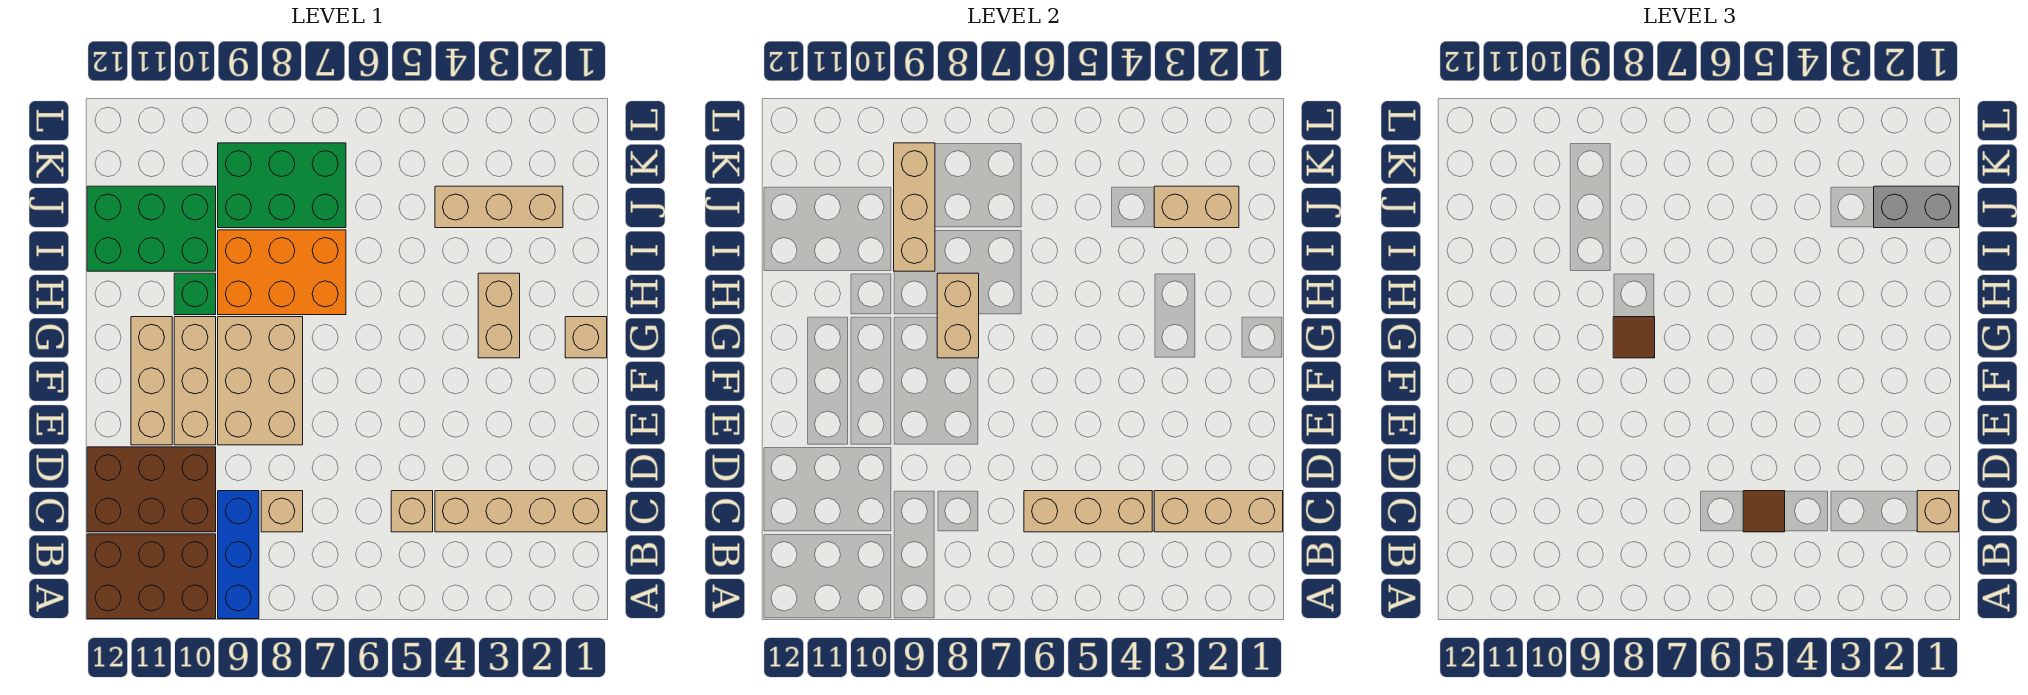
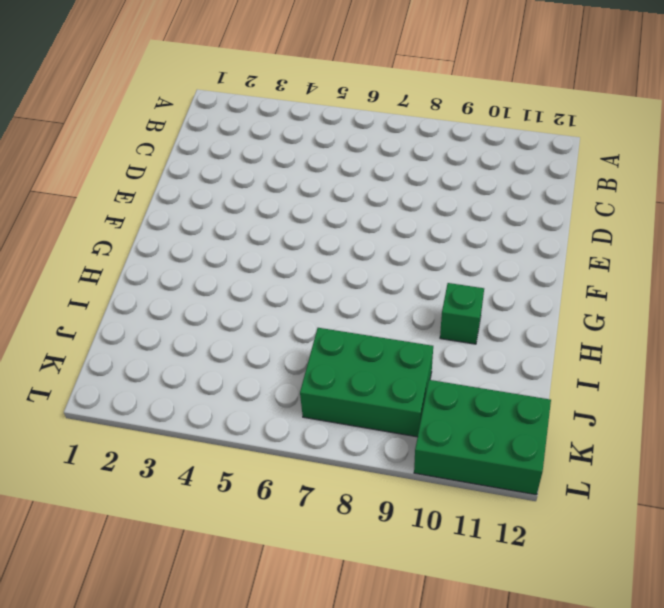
green 2x3 brick [414,380,551,495] -> green 2x3 brick moved to [87,186,216,271]
none -> blue 1x3 brick [218,491,259,619]
none -> brown 2x3 brick [87,534,216,619]
none -> tan 1x4 brick [435,491,607,532]

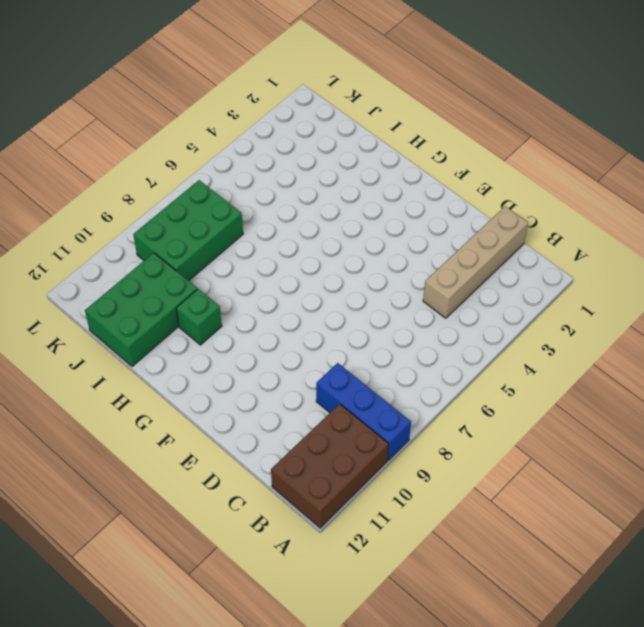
none -> tan 1x1 brick [391,491,433,532]
none -> tan 1x1 brick [261,491,303,532]
none -> brown 2x3 brick [87,447,216,532]

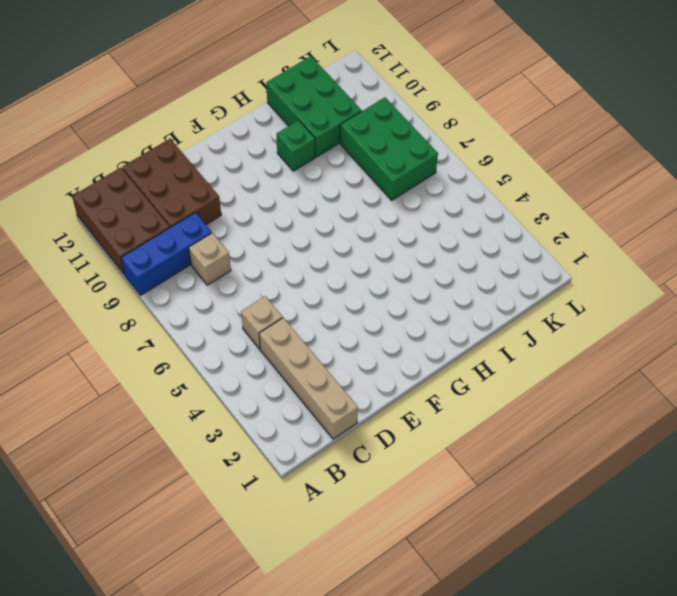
none -> tan 2x3 brick [218,317,303,445]
none -> tan 1x3 brick [174,317,216,445]
none -> tan 1x3 brick [131,317,172,445]

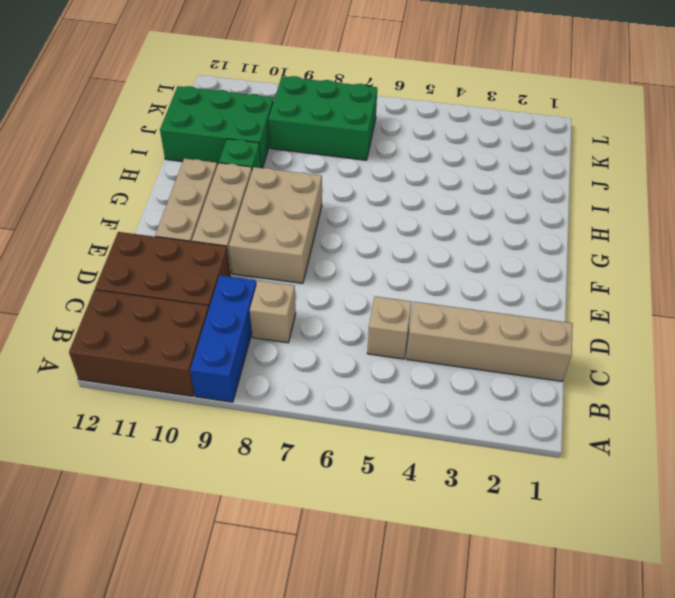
none -> tan 1x1 brick [565,317,607,358]
none -> tan 1x2 brick [478,273,520,358]
none -> orange 2x3 brick [218,230,346,315]

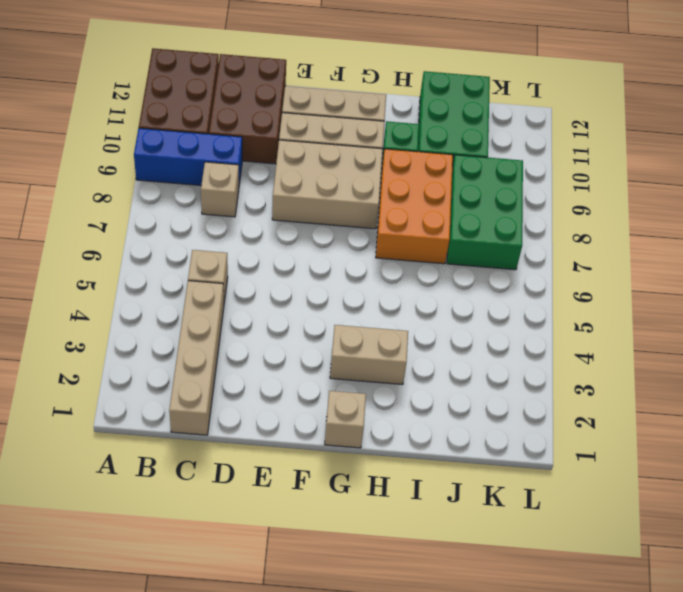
none -> tan 1x3 brick [435,186,563,228]
none -> tan 1x3 brick [1154,491,1283,532]
none -> tan 1x3 brick [1024,491,1152,532]

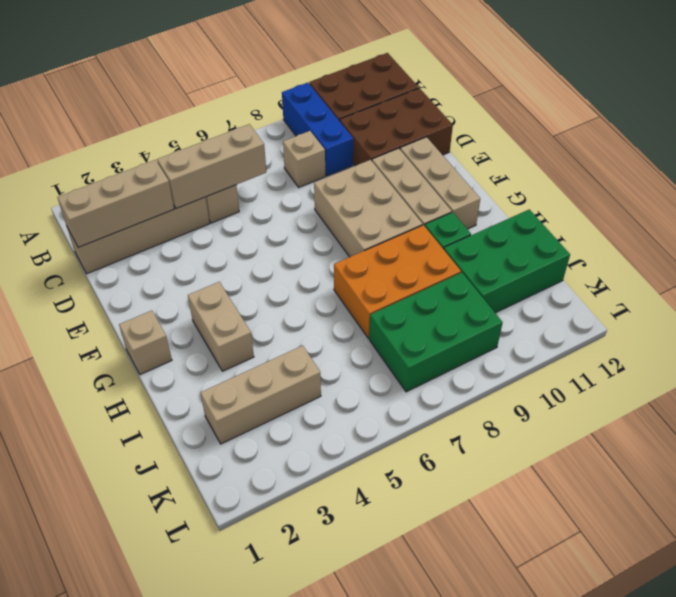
none -> tan 1x2 brick [937,273,979,358]
none -> tan 1x3 brick [894,143,935,271]
none -> tan 1x2 brick [1154,186,1239,228]

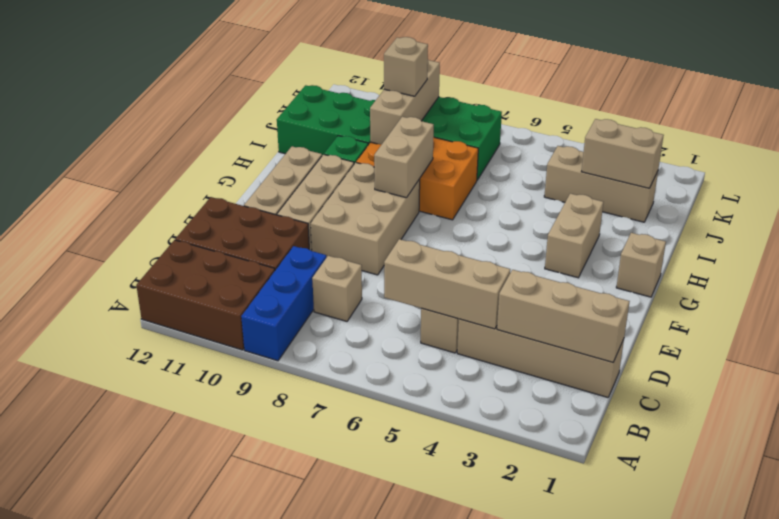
tan 1x1 brick [384,37,428,96] -> tan 1x1 brick moved to [1917,491,1959,532]
none -> brown 1x1 tile [1743,491,1785,532]
none -> brown 1x1 tile [1613,317,1655,358]
none -> grey 1x2 brick [1874,186,1959,228]

